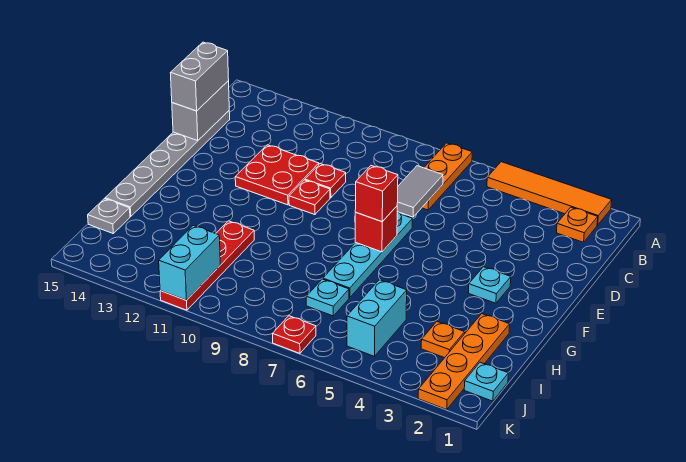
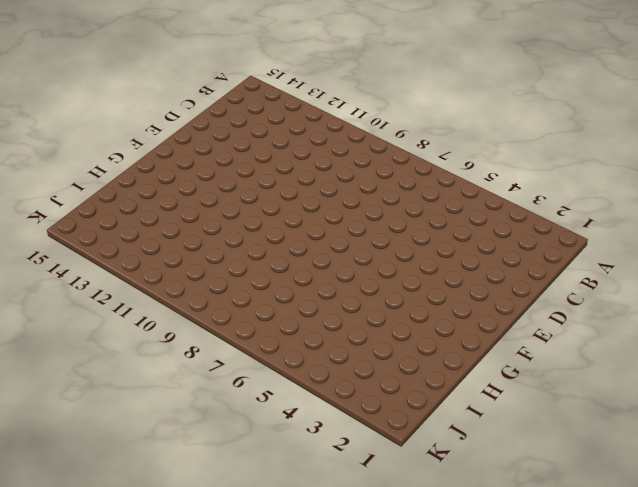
none -> orange 1x4 tile [487,162,612,225]
none -> orange 1x3 plate [422,143,472,210]
none -> orange 1x1 plate [557,207,598,242]

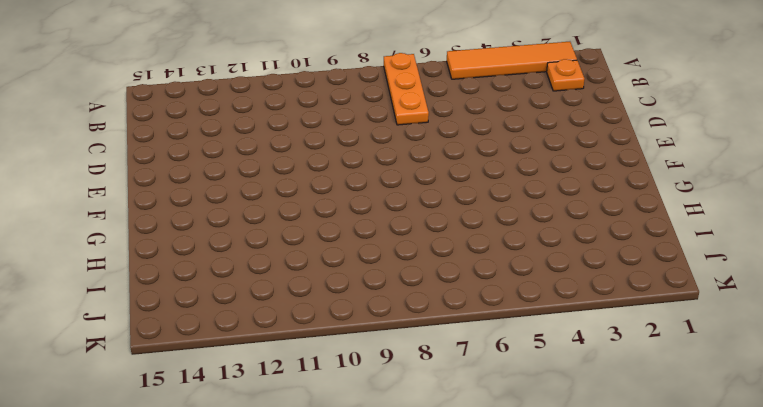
none -> grey 1x6 plate [105,111,230,216]
none -> red 1x1 plate [305,164,346,198]
none -> red 2x2 plate [235,145,319,205]

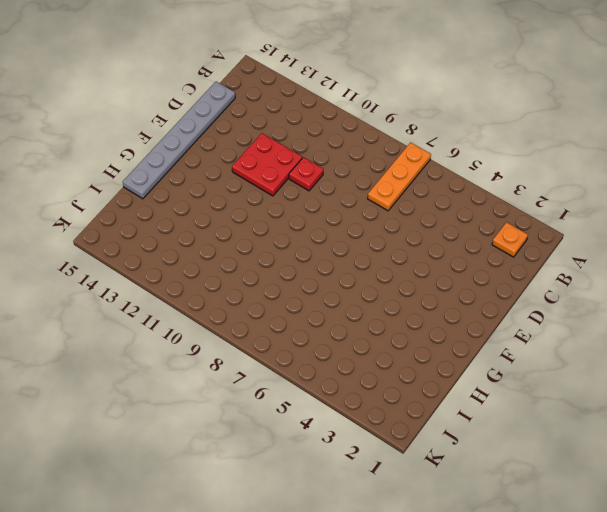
none -> orange 1x4 tile [487,162,612,225]
none -> cyan 1x4 plate [323,212,413,298]
none -> red 1x1 plate [289,180,330,215]

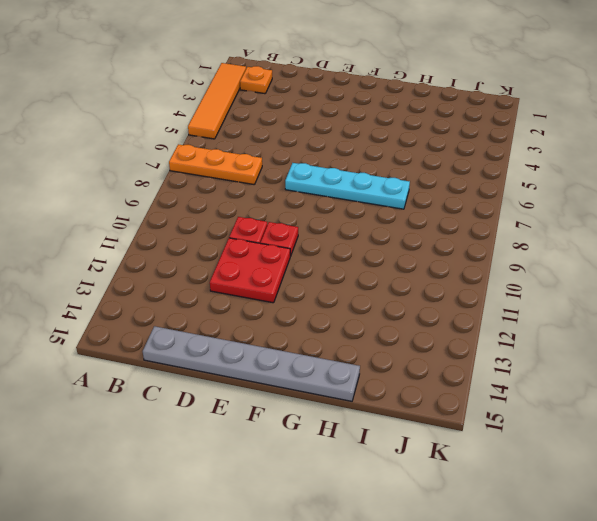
none -> cyan 1x1 plate [469,267,511,303]
none -> orange 1x4 plate [418,314,510,410]
none -> red 1x4 plate [160,221,254,310]

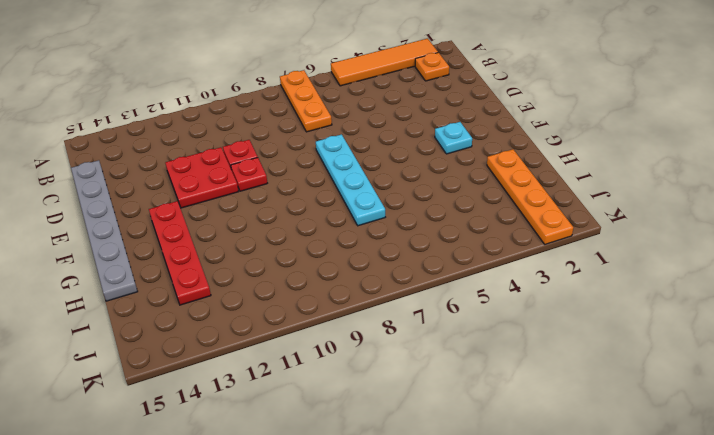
red 1x4 plate [149,201,211,305] -> red 1x4 plate moved to [160,221,254,310]
none -> orange 1x1 plate [421,322,465,358]
none -> cyan 1x2 brick [347,280,407,356]
none -> cyan 1x1 plate [306,279,349,316]

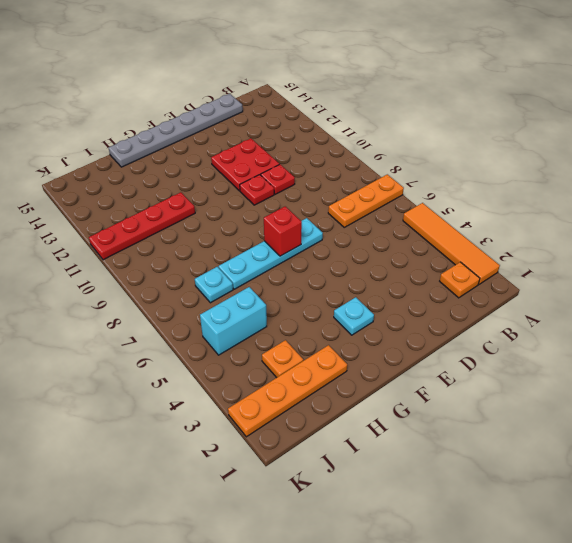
none -> grey 1x1 plate [88,199,130,233]
none -> cyan 1x1 plate [464,362,508,401]
none -> red 1x1 plate [272,316,316,353]

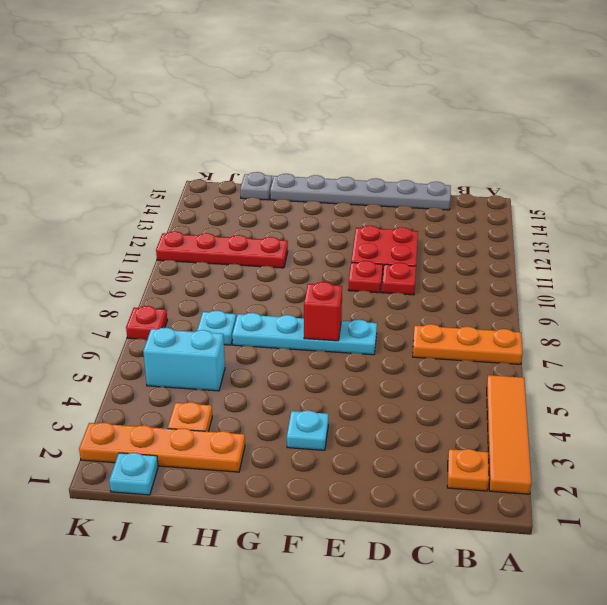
none -> grey 1x2 tile [397,166,443,217]
none -> grey 1x2 brick [172,81,229,141]
none -> cyan 1x2 brick [159,226,220,300]

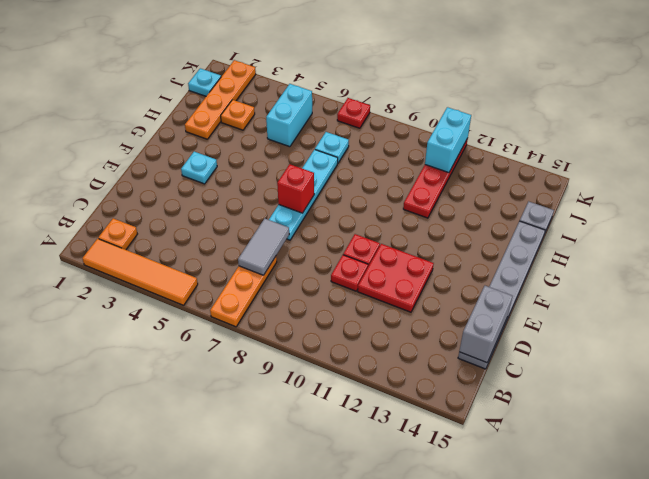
none -> grey 1x2 brick [171,42,229,111]
none -> red 1x1 brick [355,166,398,222]

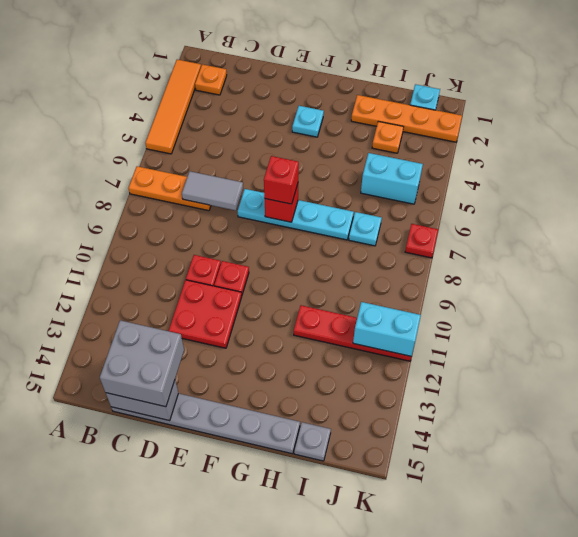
grey 2x2 brick [100,320,184,407] -> grey 1x2 brick [171,42,229,111]

